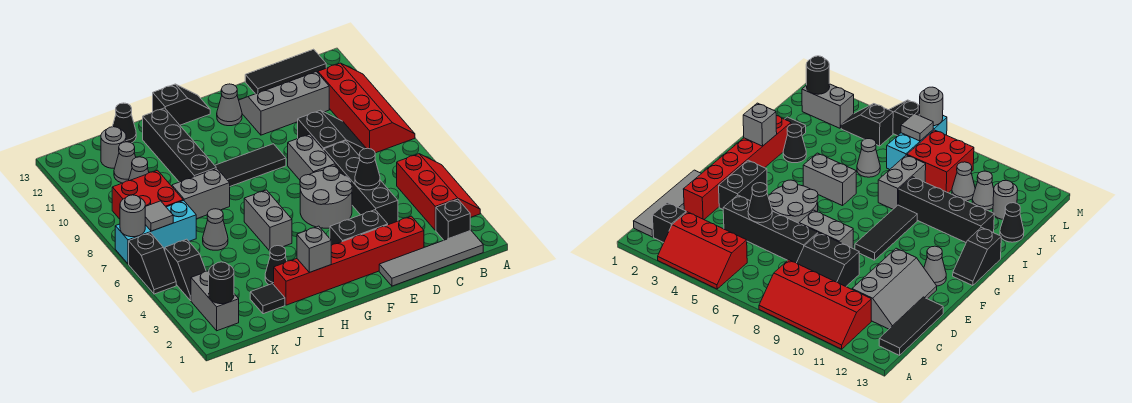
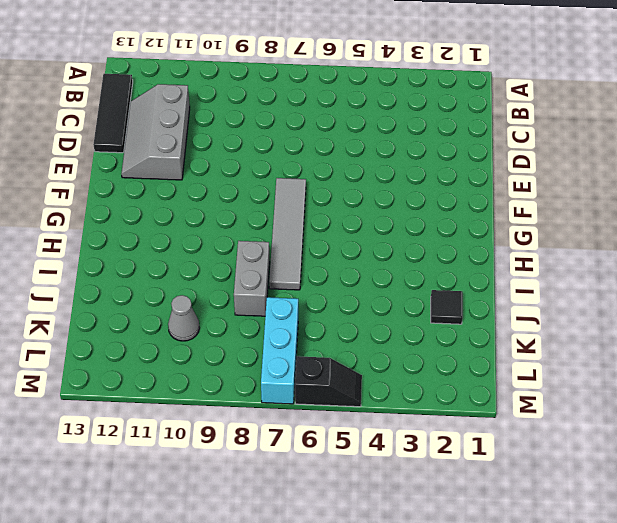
grey 1x4 tile [269,178,306,290] -> grey 1x4 tile moved to [379,230,483,286]
none -> red 2x3 slope [397,154,480,230]
none -> red 2x4 slope [318,63,415,153]
none -> black 1x1 brick [436,199,470,240]
none -> black 2x2 slope [298,110,366,155]

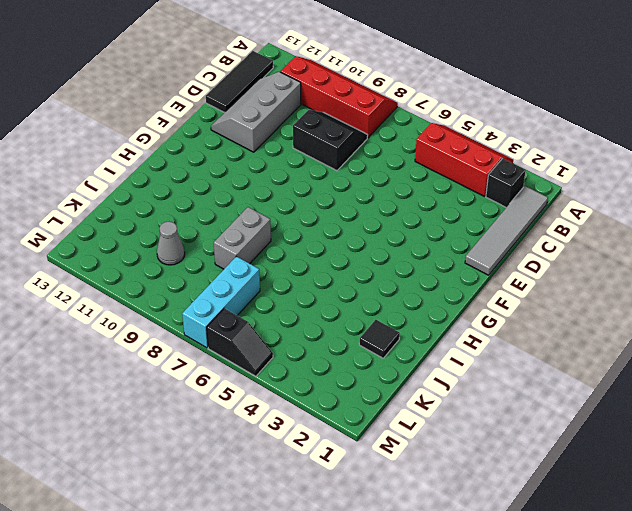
none -> red 1x6 brick [274,216,424,305]
none -> black 1x4 brick [324,141,398,225]
none -> black 1x2 brick [330,210,388,245]
none -> grey 2x2 round brick [300,166,352,228]

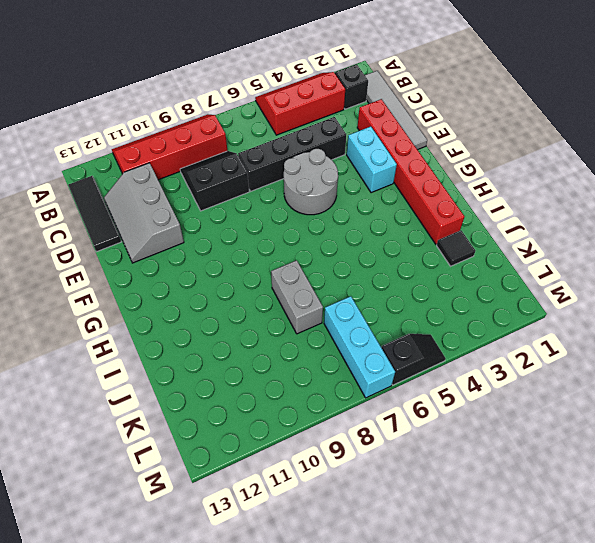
cyan 1x2 brick [347,127,397,193] -> black 1x2 brick [330,210,388,245]
none -> grey 1x2 brick [288,134,335,180]
none -> black 1x3 tile [215,144,286,186]
none -> grey 1x1 cone [217,84,242,126]
none -> black 1x2 slope [153,84,210,125]

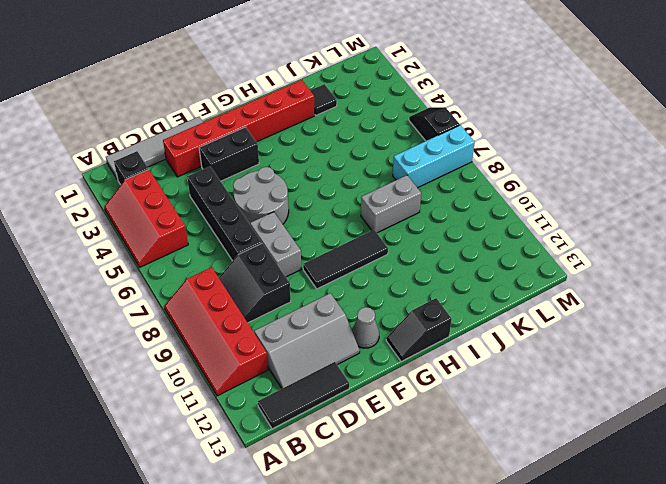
none -> grey 1x2 brick [244,190,292,251]
none -> black 1x1 cone [265,246,287,285]
none -> black 1x4 brick [143,108,216,182]
none -> grey 1x1 cone [203,209,228,250]

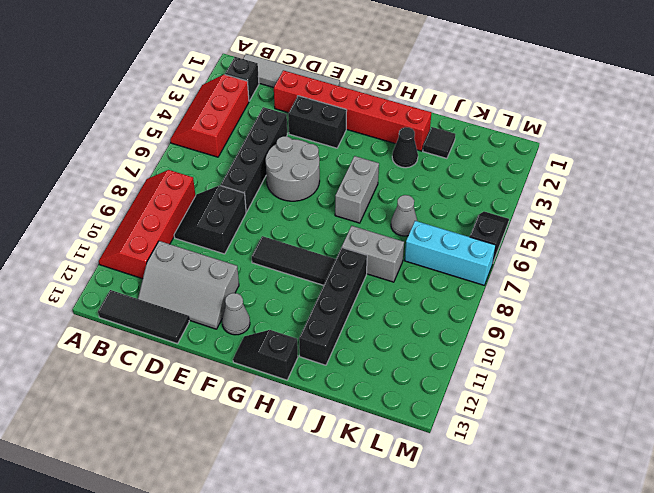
none -> grey 1x2 brick [288,134,335,180]
none -> black 1x1 cone [112,103,136,143]
none -> red 2x2 brick [112,170,183,219]
none -> grey 1x1 cone [129,157,149,181]

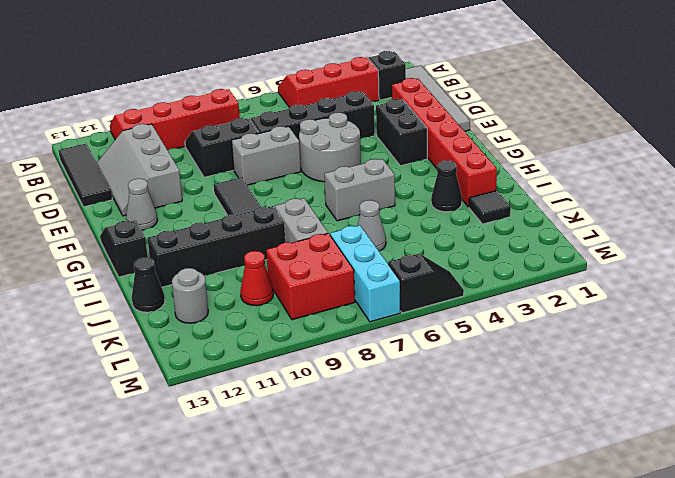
red 1x1 cone [240,251,273,306] -> grey 1x1 cone [129,157,149,181]
none -> grey 1x1 cone [114,142,136,183]
none -> grey 1x2 brick [191,271,239,331]
none -> black 1x2 slope [165,239,206,301]
none -> black 1x1 cone [355,148,380,190]

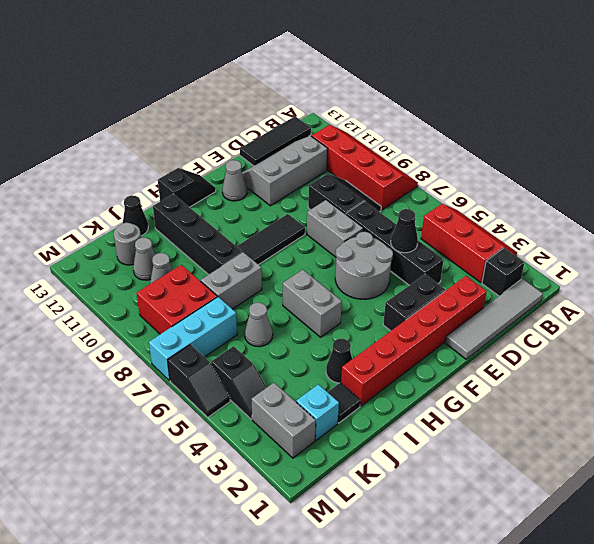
cyan 1x1 brick [296,384,339,440] -> none
none -> grey 1x1 brick [297,226,331,273]
none -> black 1x1 round brick [209,262,234,304]
none -> grey 1x1 tile [145,201,173,231]
none -> grey 1x1 round brick [120,195,145,237]

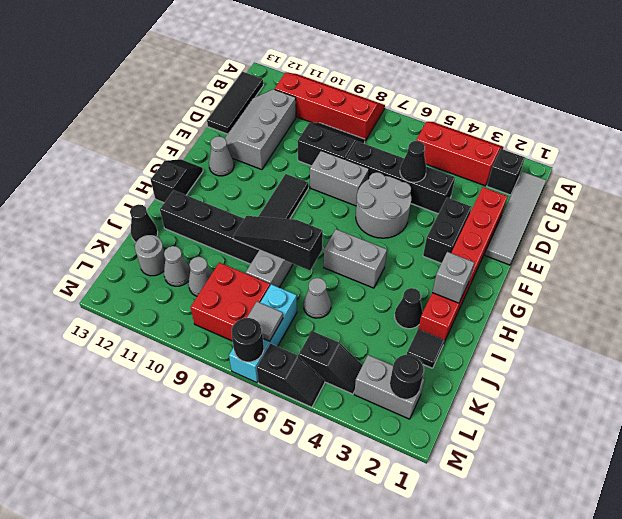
black 1x3 slope [233,216,323,270] -> none
black 1x1 round brick [231,318,264,362] -> grey 1x1 round brick [120,195,145,237]

